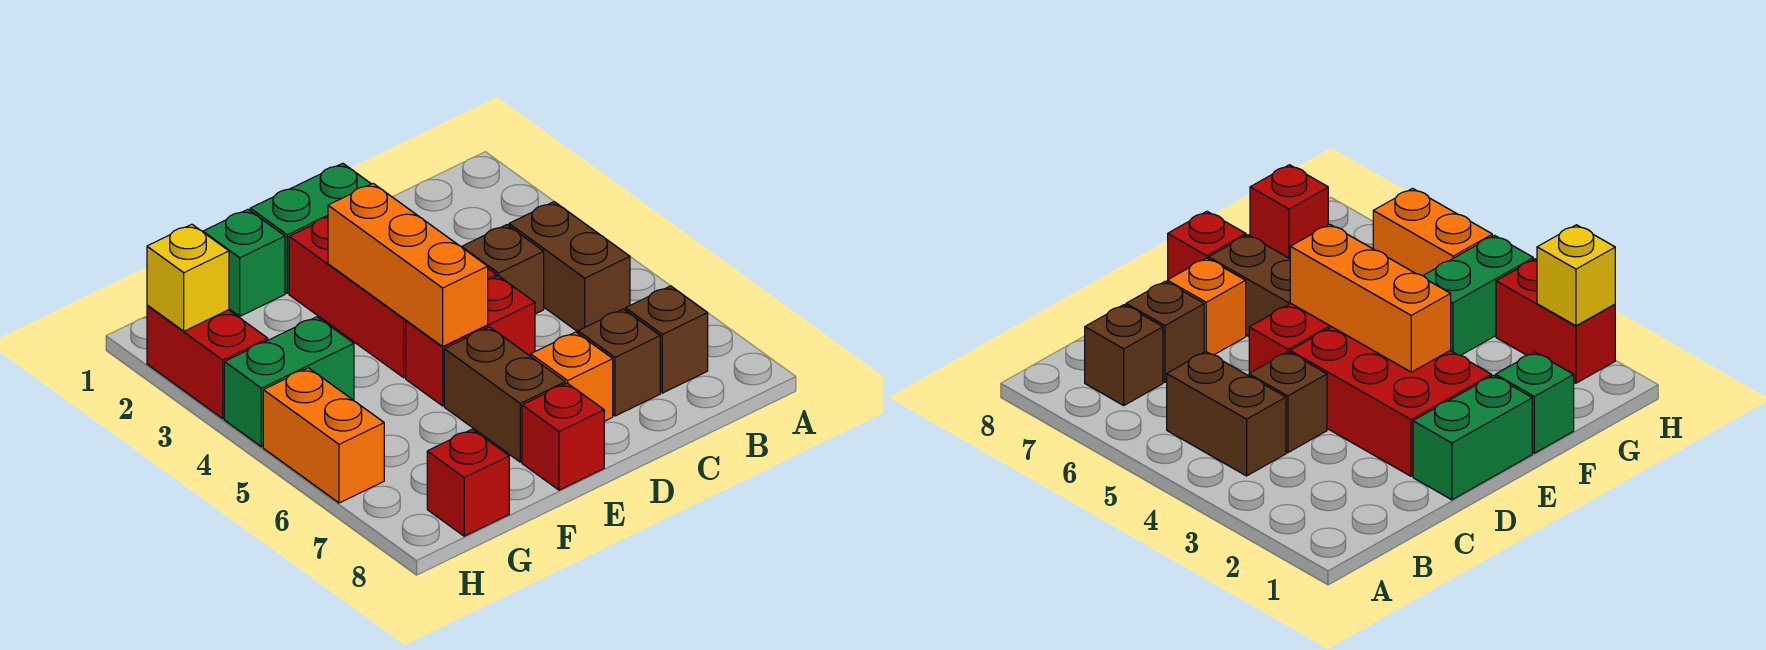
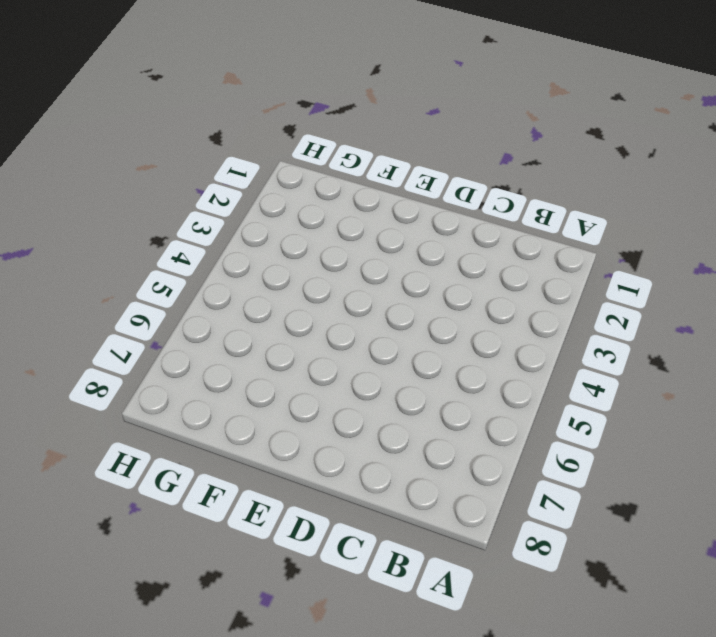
none -> brown 1x2 brick [509,202,630,332]
none -> brown 1x1 brick [626,286,708,393]
none -> brown 1x1 brick [462,225,544,314]

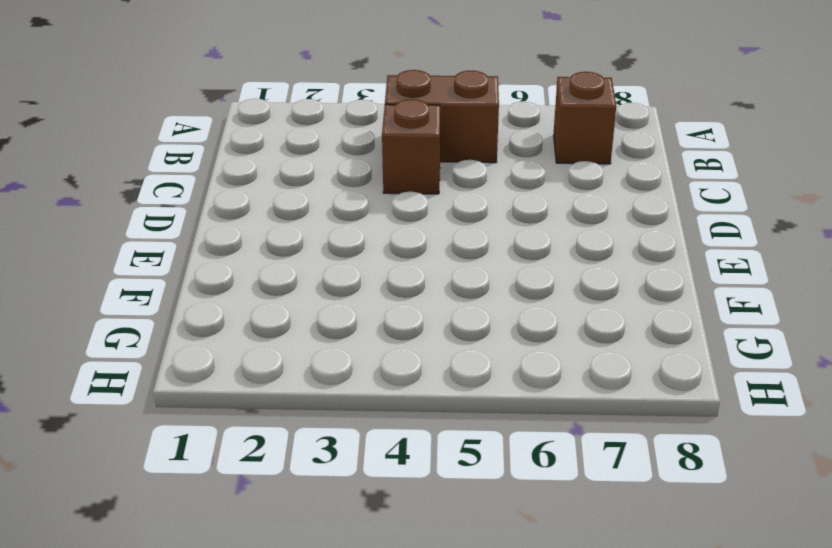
none -> brown 1x1 brick [578,309,660,416]
none -> green 1x2 brick [250,163,371,293]
none -> red 2x3 brick [289,217,496,378]

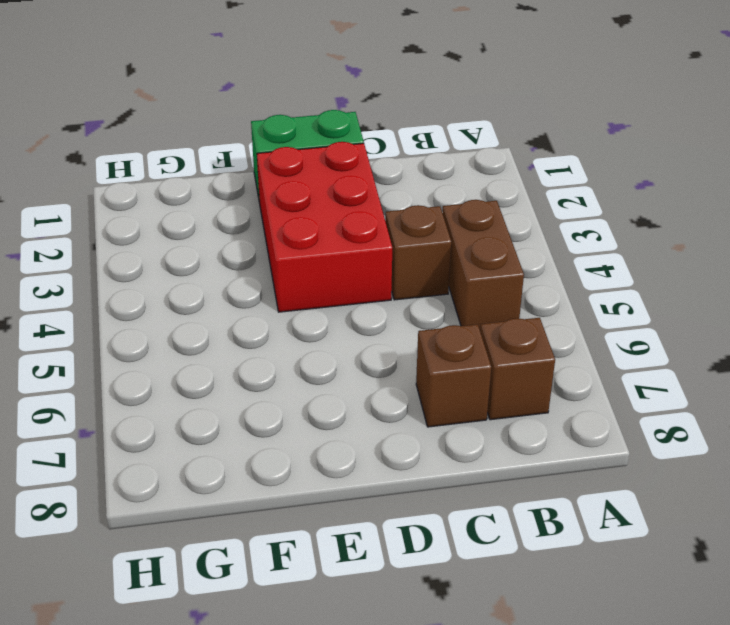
none -> red 1x2 brick [406,276,535,406]
none -> orange 1x1 brick [531,332,613,421]
none -> brown 1x2 brick [444,327,565,462]

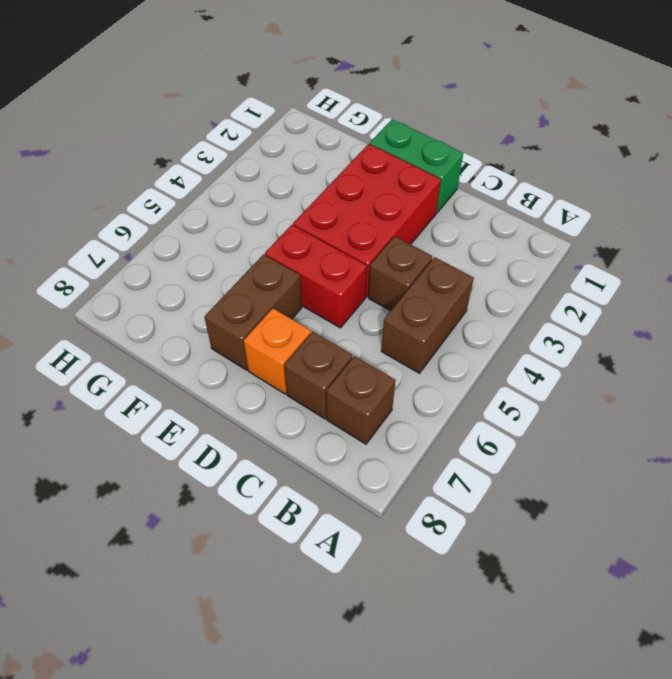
none -> red 1x1 brick [522,383,604,490]
none -> green 1x1 brick [203,209,285,316]
none -> green 1x2 brick [224,317,354,447]

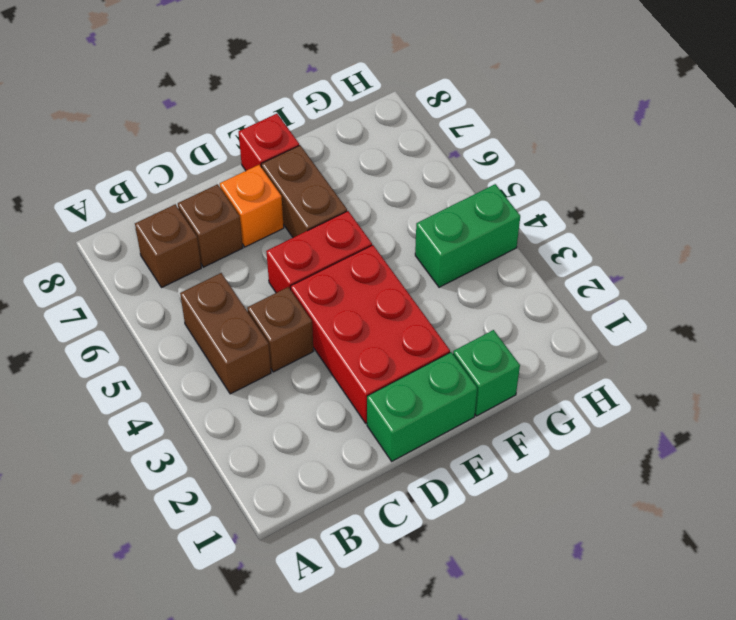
none -> red 1x1 brick [427,429,509,536]
none -> red 1x2 brick [147,305,268,418]
none -> orange 1x2 brick [263,368,384,503]

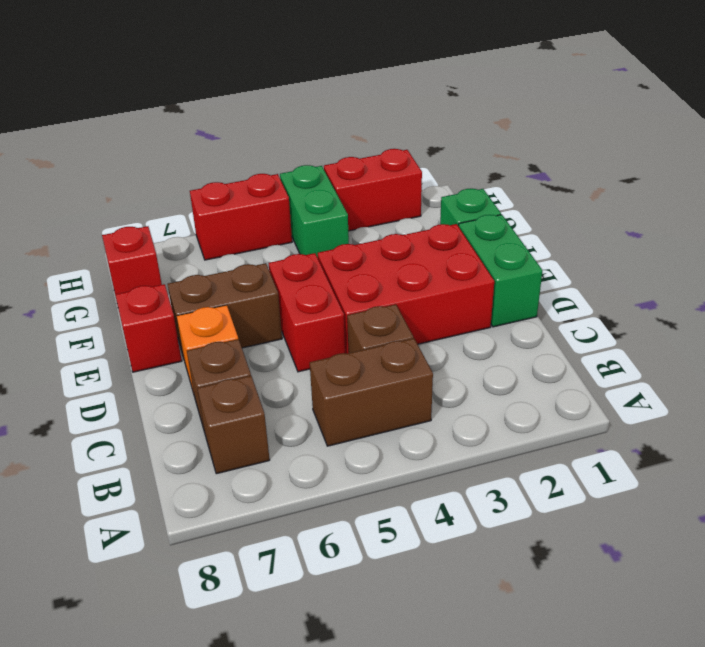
red 1x2 brick [190,174,292,260] -> orange 1x2 brick [263,368,384,503]
none -> orange 1x3 brick [328,184,488,346]
none -> yellow 1x1 brick [147,224,229,331]

